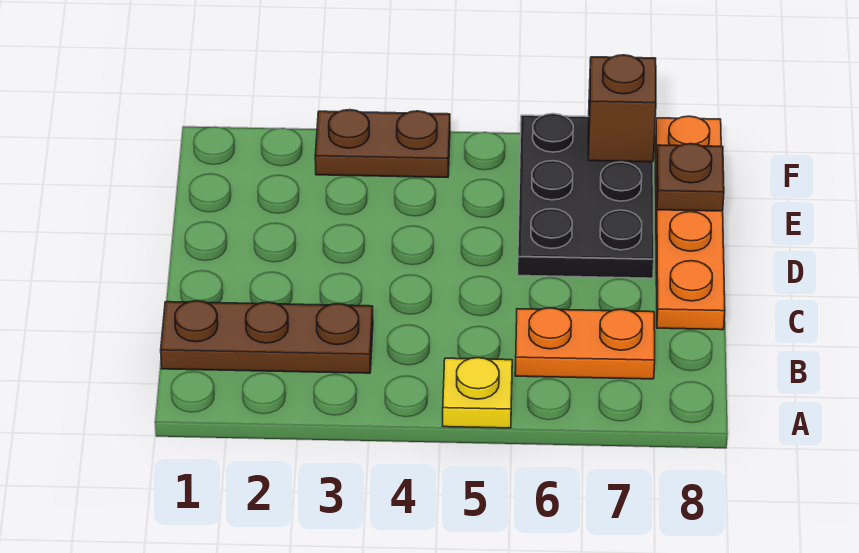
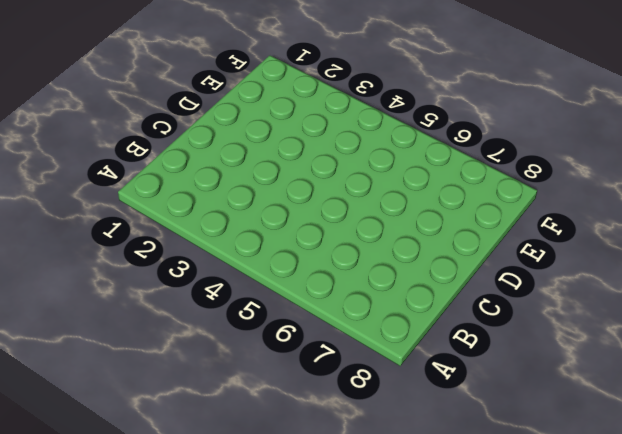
none -> yellow 1x1 plate [443,358,512,428]
none -> brown 1x3 plate [161,301,373,373]

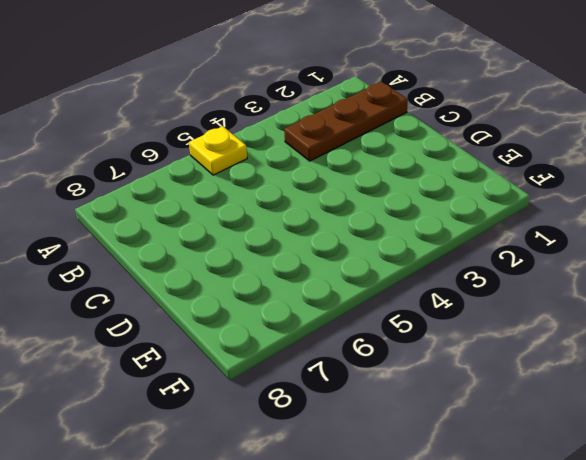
none -> orange 1x2 plate [515,308,655,379]
none -> orange 1x4 plate [655,116,725,330]

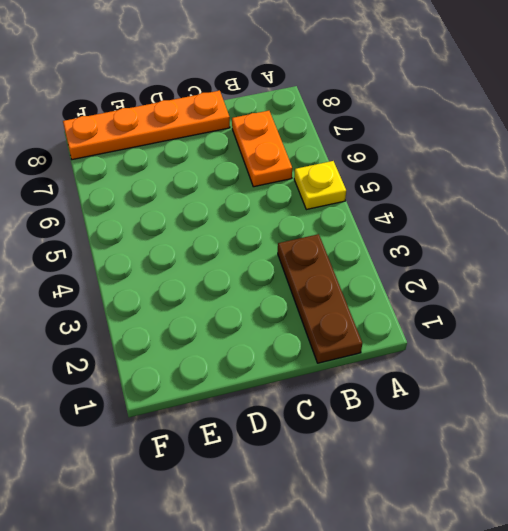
none -> black 2x3 plate [518,114,654,278]
none -> brown 1x2 plate [315,110,450,177]

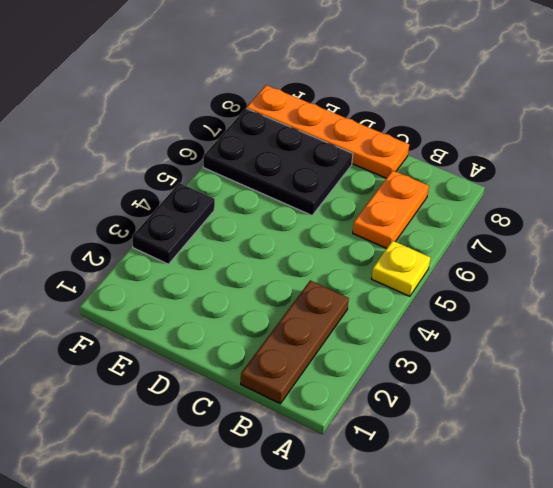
black 1x2 plate [132,183,215,264] -> brown 1x2 plate [315,110,450,177]
none -> brown 1x1 plate [657,144,724,211]
none -> brown 1x1 brick [588,55,656,162]

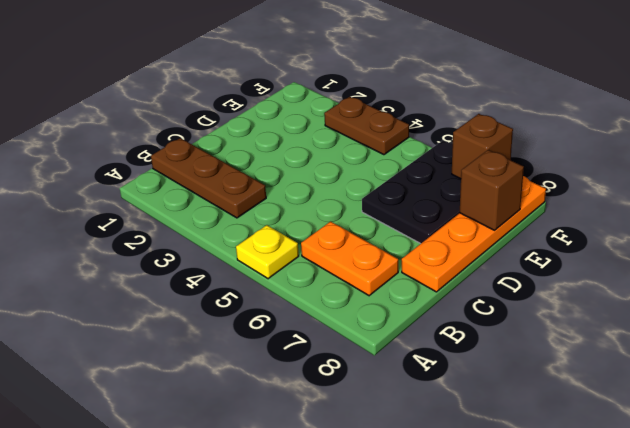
brown 1x1 brick [460,150,524,230] -> brown 1x1 plate [657,144,724,211]

